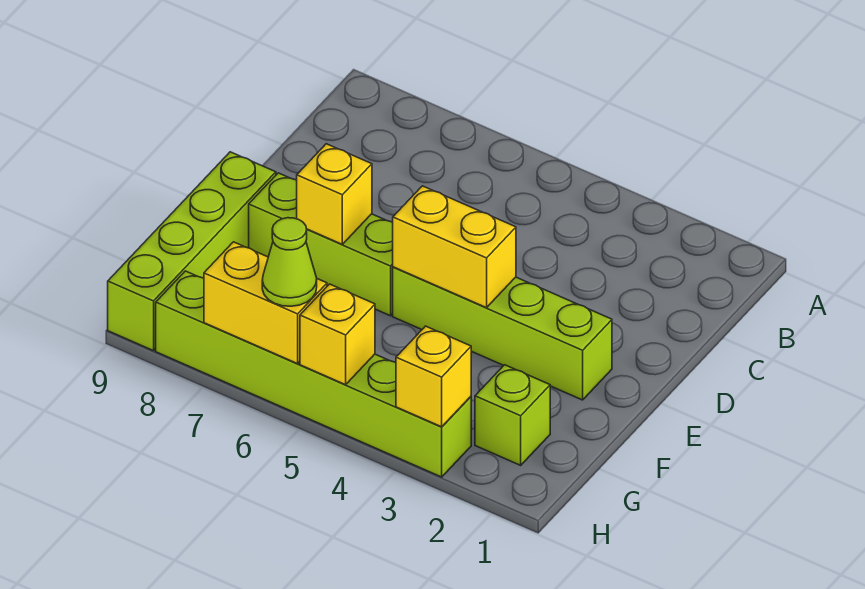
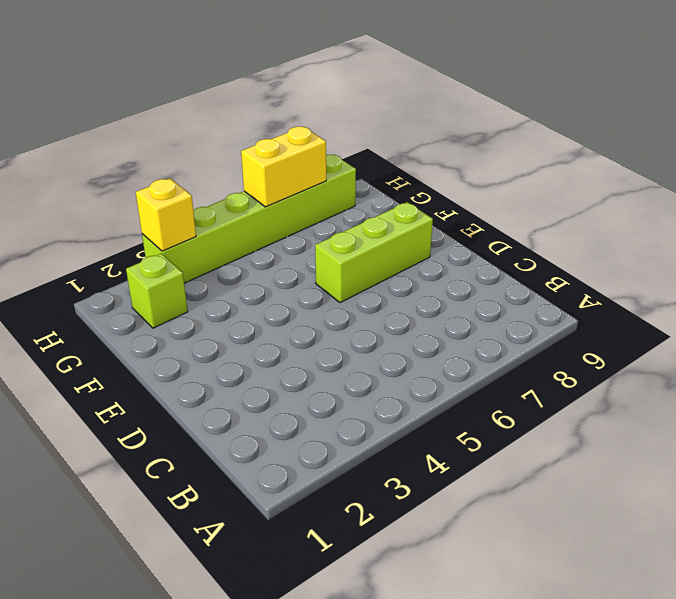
none -> lime 1x4 brick [393,267,612,400]
none -> lime 1x4 brick [108,152,276,351]

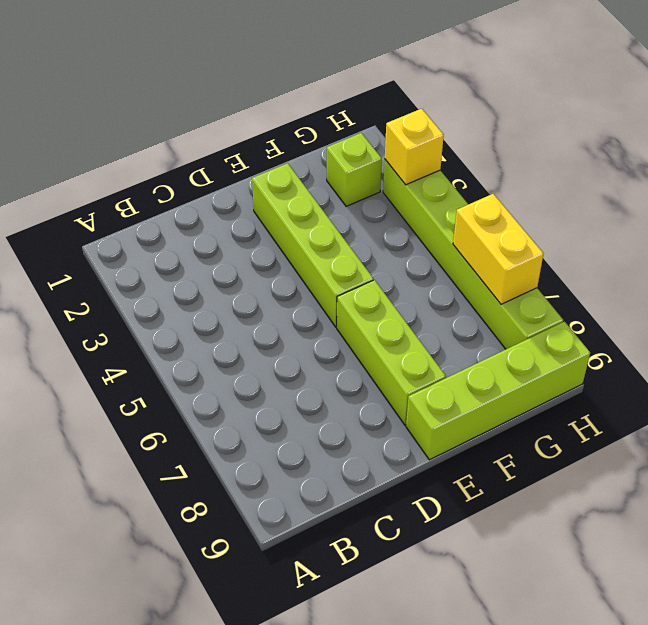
none -> yellow 1x2 brick [393,186,516,308]
none -> yellow 1x1 brick [297,144,372,244]

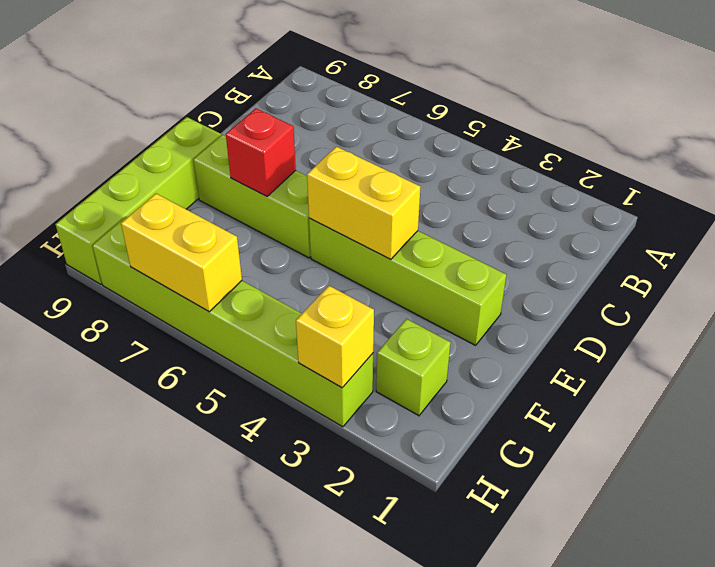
red 1x1 brick [226,108,296,196] -> yellow 1x1 brick [297,144,372,244]
none -> yellow 1x1 brick [300,284,375,385]
none -> lime 1x1 cone [262,218,317,306]

